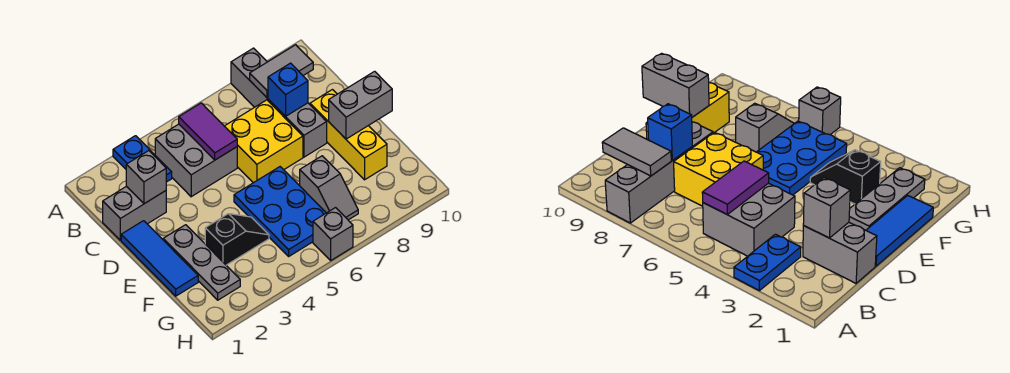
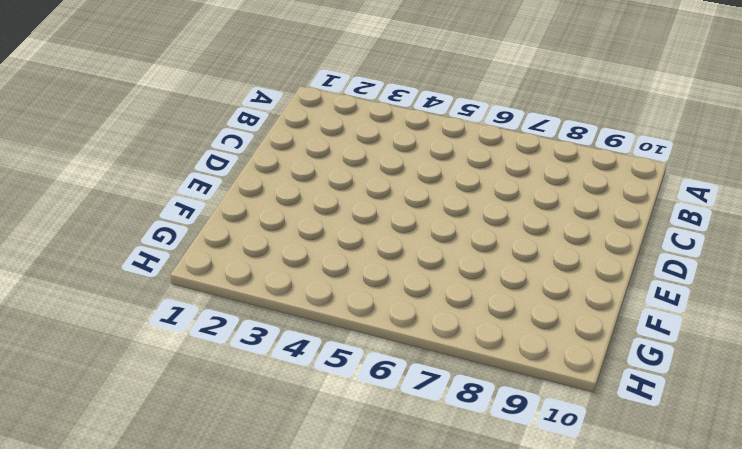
none -> blue 1x2 plate [113,136,172,182]
none -> grey 1x4 brick [231,48,327,157]
none -> grey 2x2 brick [155,124,237,197]

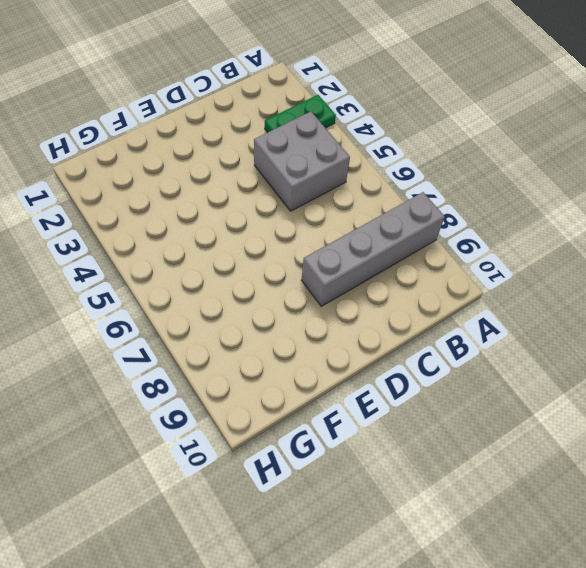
green 1x2 plate [265,95,336,132] -> blue 1x2 plate [113,136,172,182]
none -> grey 1x2 brick [103,186,166,240]
none -> yellow 2x2 brick [225,100,303,183]
none -> blue 1x3 tile [121,221,198,296]

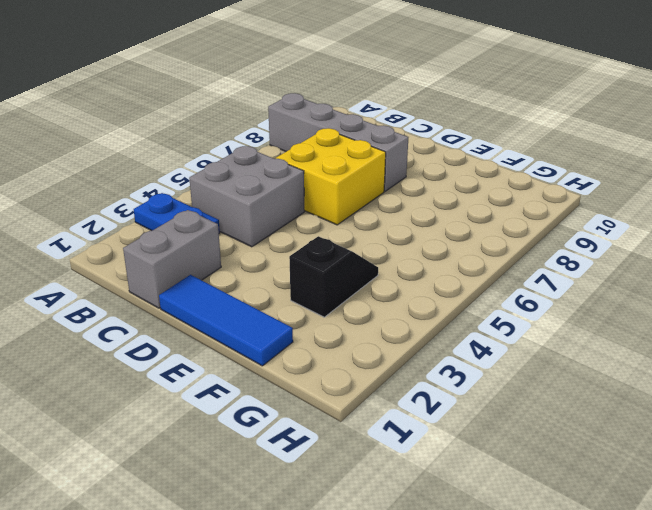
none -> yellow 1x3 brick [310,90,387,180]
none -> grey 1x3 plate [163,225,240,300]
none -> blue 2x3 plate [234,167,326,256]

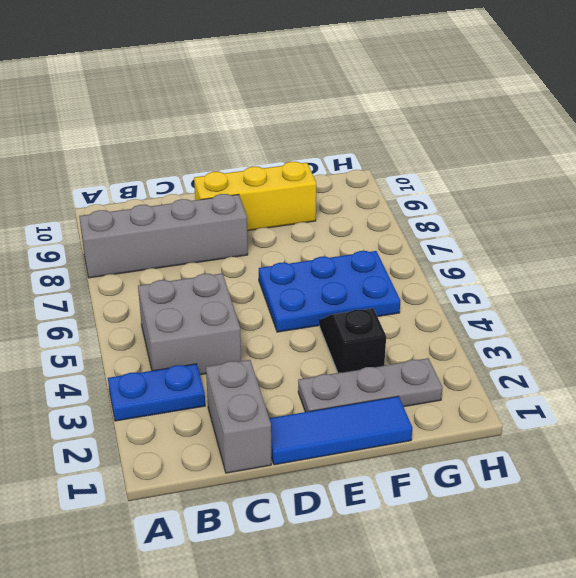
none -> yellow 2x2 brick [225,100,303,183]
none -> grey 1x2 slope [300,156,358,220]
none -> grey 1x1 brick [313,208,353,260]

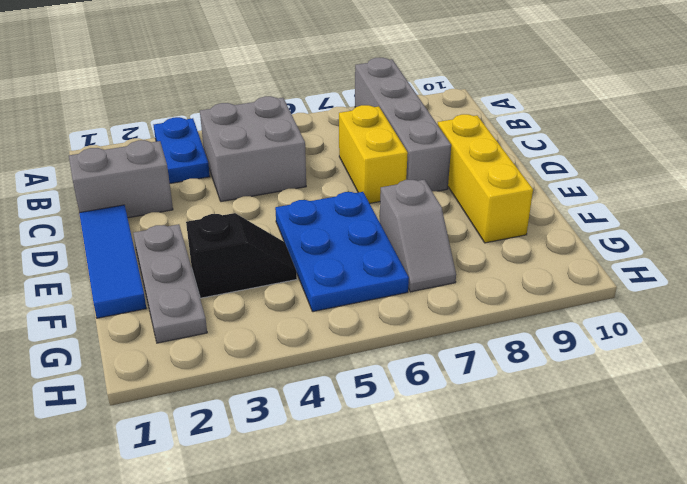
yellow 1x2 brick [339,105,408,203] -> yellow 2x2 brick [225,100,303,183]
none -> grey 1x1 brick [313,208,353,260]
none -> purple 1x2 tile [179,103,237,160]
none -> grey 1x2 tile [250,45,313,98]

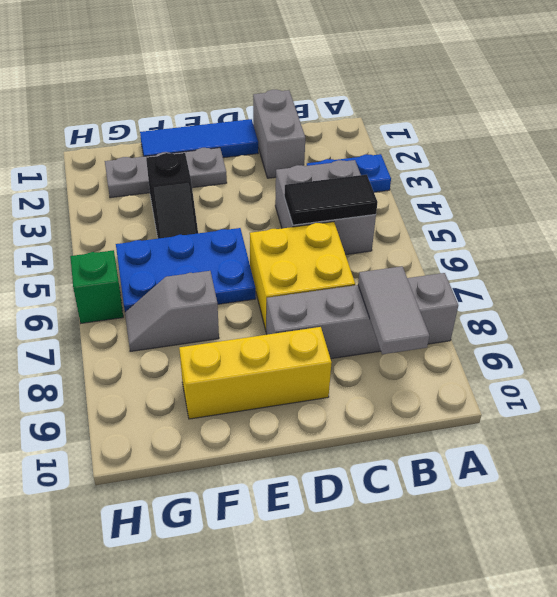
black 1x2 tile [284,175,378,225] -> purple 1x2 tile [179,103,237,160]
green 1x1 brick [70,250,123,323] -> grey 1x1 brick [313,208,353,260]
none -> grey 1x1 brick [126,151,166,204]
none -> blue 1x1 brick [268,63,308,116]
none -> grey 1x2 brick [329,71,392,139]

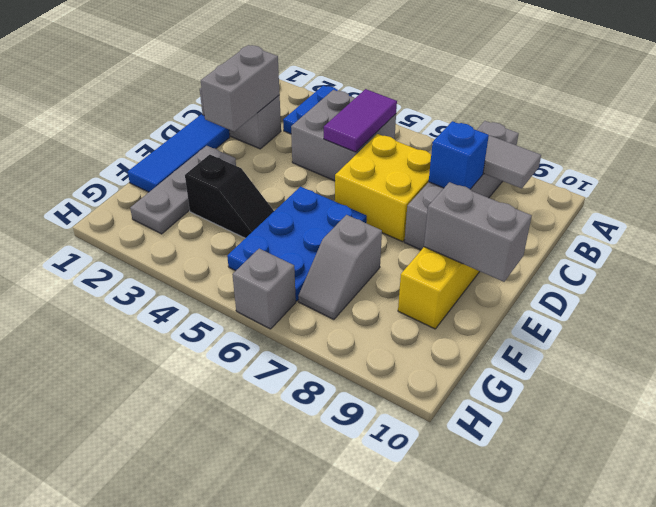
grey 1x2 brick [201,45,280,131] -> grey 1x1 brick [126,151,166,204]

